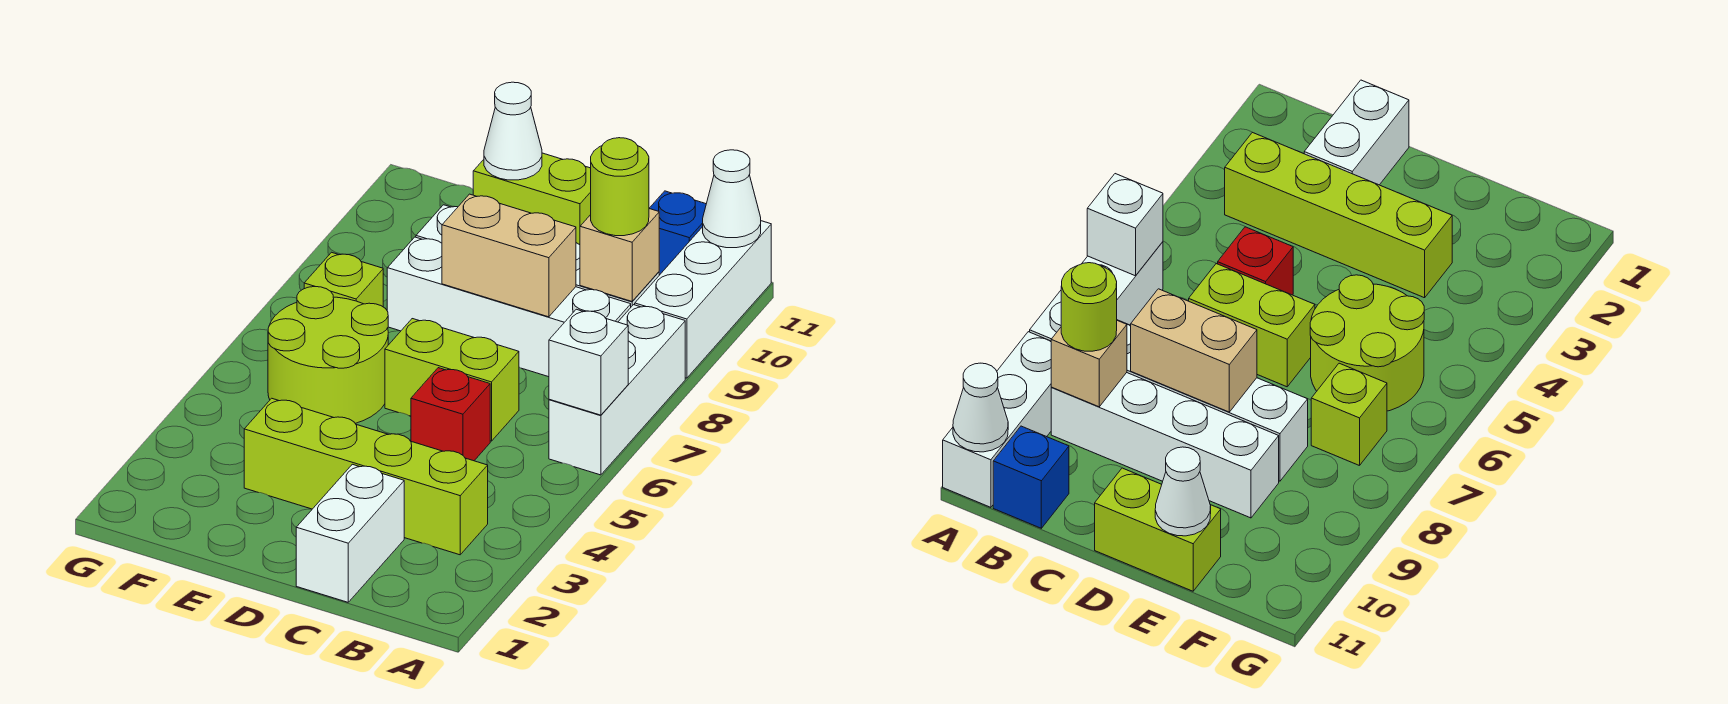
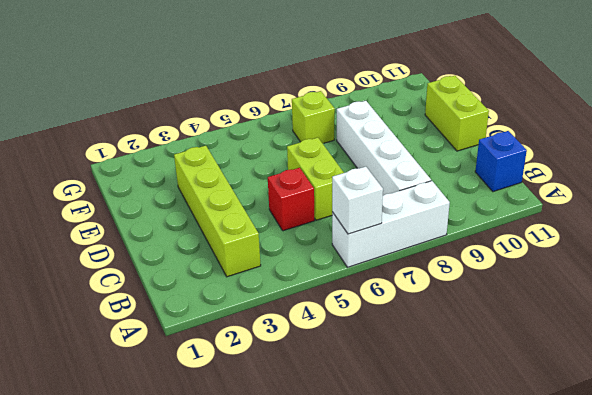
none -> white 1x3 brick [635,221,771,378]
none -> white 1x4 brick [1051,373,1279,518]
none -> white 1x2 brick [296,464,404,602]

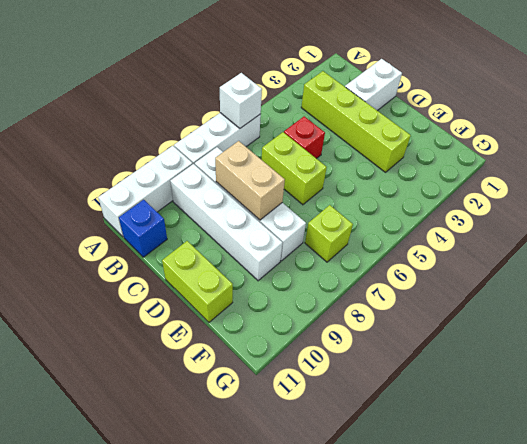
none -> lime 2x2 round brick [268,287,388,423]
none -> white 1x1 cone [703,150,761,248]
none -> tan 1x1 brick [580,209,659,301]

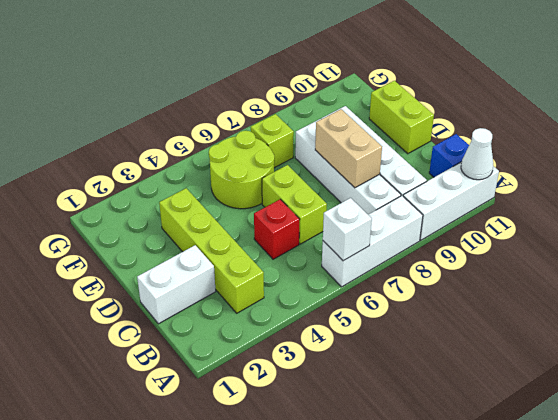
none -> tan 1x1 brick [580,209,659,301]
none -> white 1x1 cone [484,82,542,180]
none -> lime 1x1 round brick [591,138,649,236]

